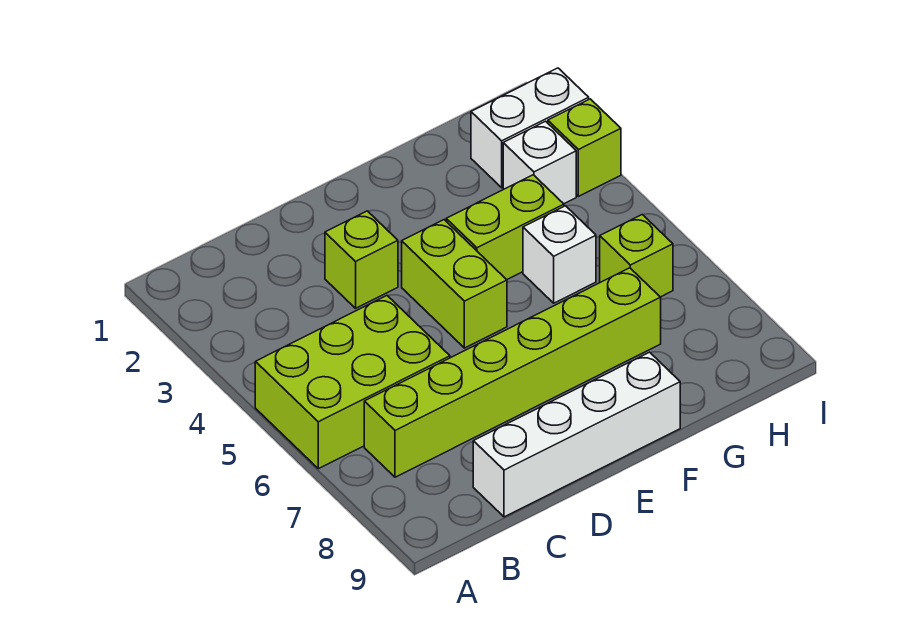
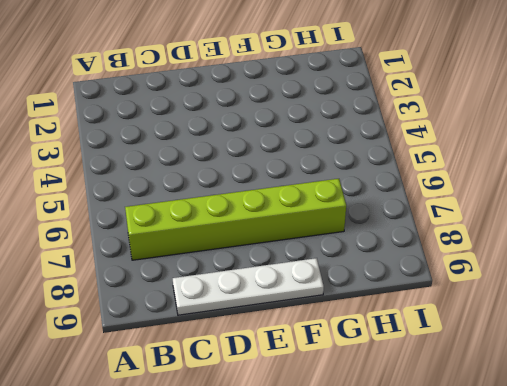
white 1x4 plate [173,258,324,315] -> white 1x4 brick [473,352,680,517]
none -> lime 2x3 brick [255,296,450,469]
none -> lime 1x1 brick [325,211,398,308]

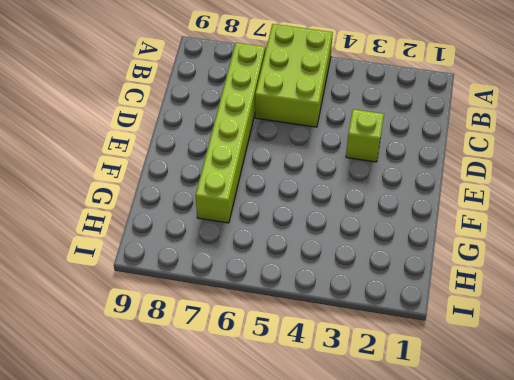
none -> white 1x4 brick [473,352,680,517]
none -> lime 1x2 brick [402,220,507,348]

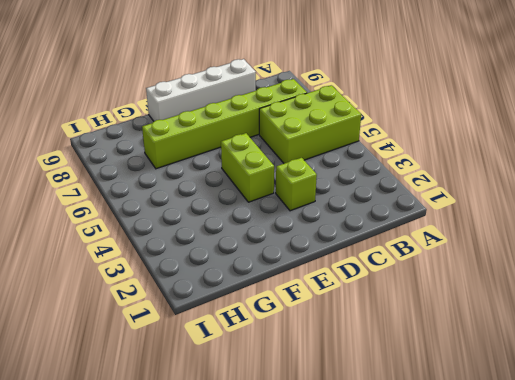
none -> lime 1x2 brick [446,175,564,280]
none -> white 1x1 brick [523,206,596,303]

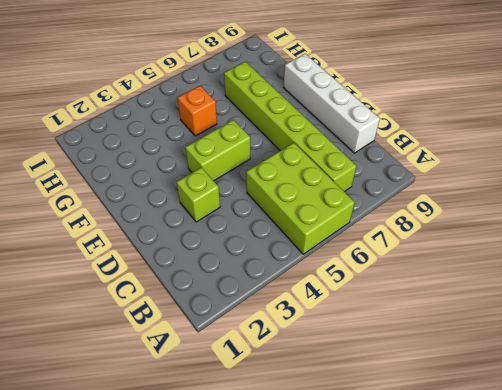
orange 1x1 brick [177,86,217,136] -> white 1x1 brick [523,206,596,303]
none -> lime 1x2 brick [446,175,564,280]
none -> white 1x2 brick [471,68,589,188]

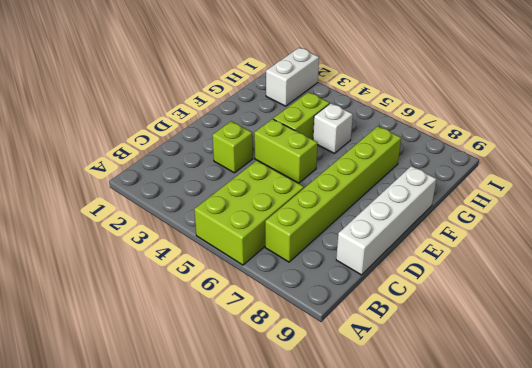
none -> white 1x1 brick [503,121,576,204]
none -> lime 1x1 brick [600,215,673,297]

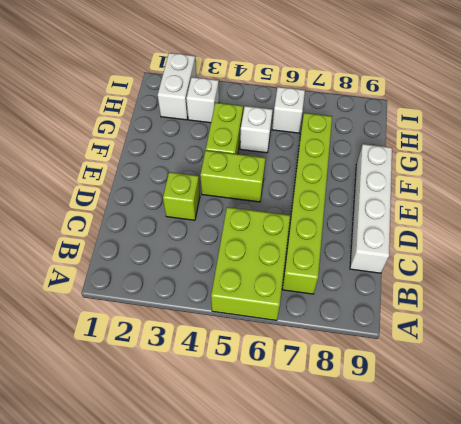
white 1x1 brick [272,87,305,133] -> lime 1x1 brick [600,215,673,297]
none -> lime 1x1 brick [548,99,621,196]

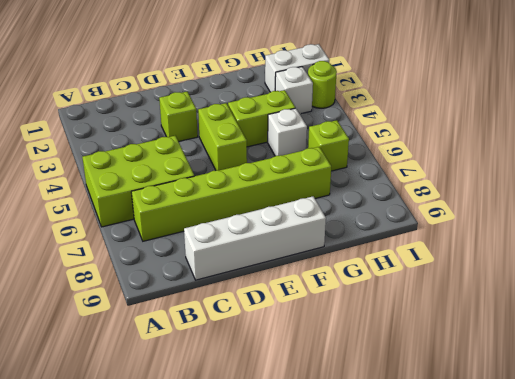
lime 1x1 round brick [308,61,337,108] -> lime 1x1 brick [548,99,621,196]

